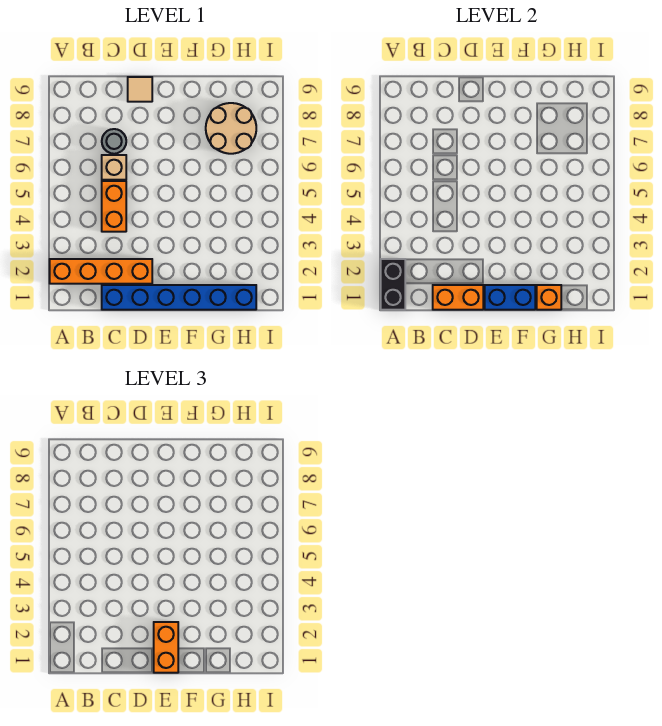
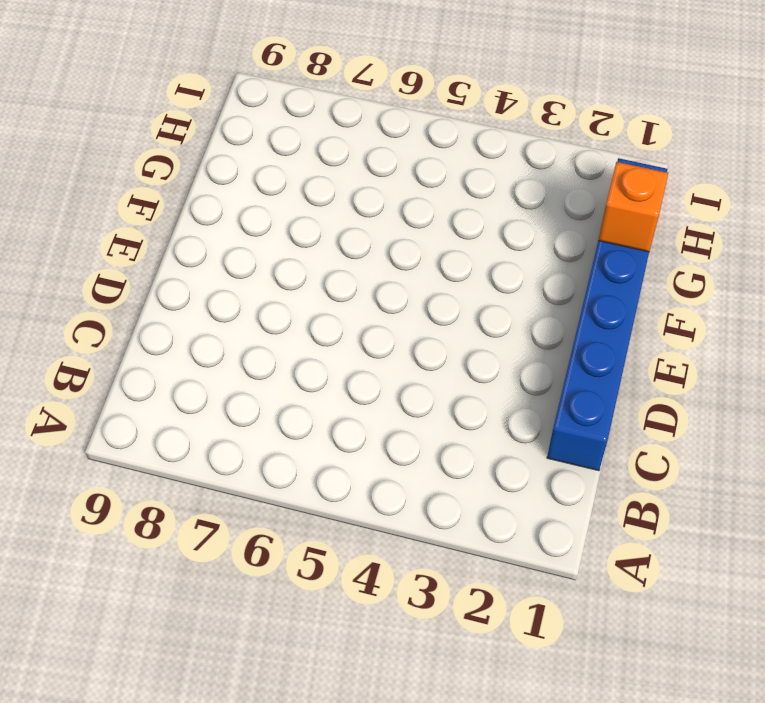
none -> orange 1x4 brick [50,259,152,284]
none -> orange 1x2 brick [102,181,126,232]
none -> tan 1x1 brick [102,155,126,180]

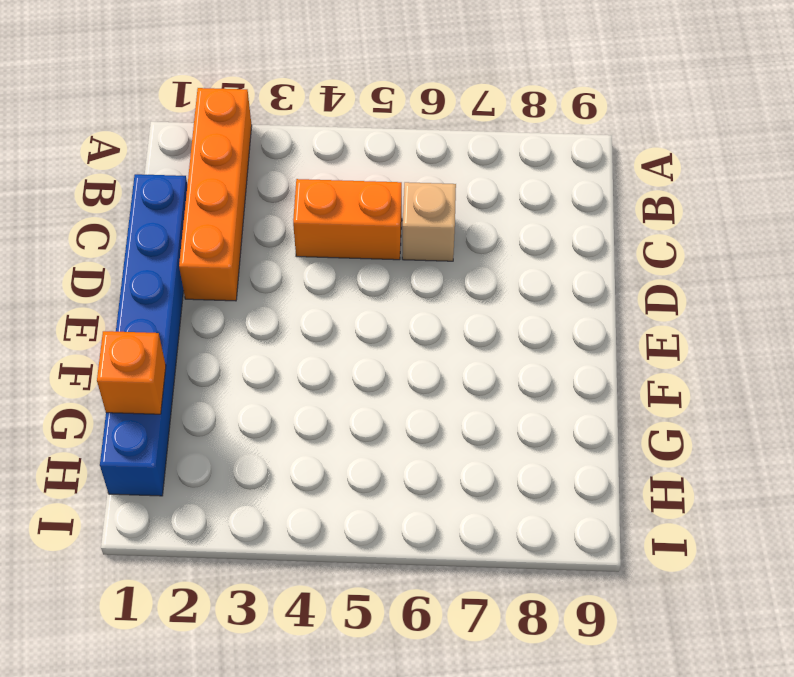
none -> grey 1x1 round brick [102,129,126,154]
none -> tan 1x1 tile [128,77,152,102]
none -> tan 2x2 round brick [206,103,256,154]

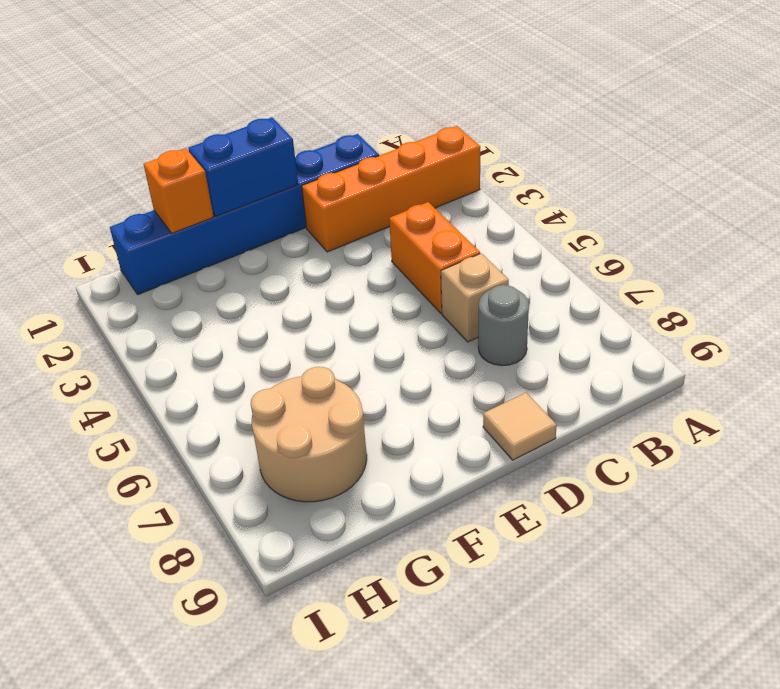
none -> black 1x2 brick [381,259,405,310]
none -> orange 1x2 brick [433,285,483,310]
none -> orange 1x2 brick [154,622,178,673]

